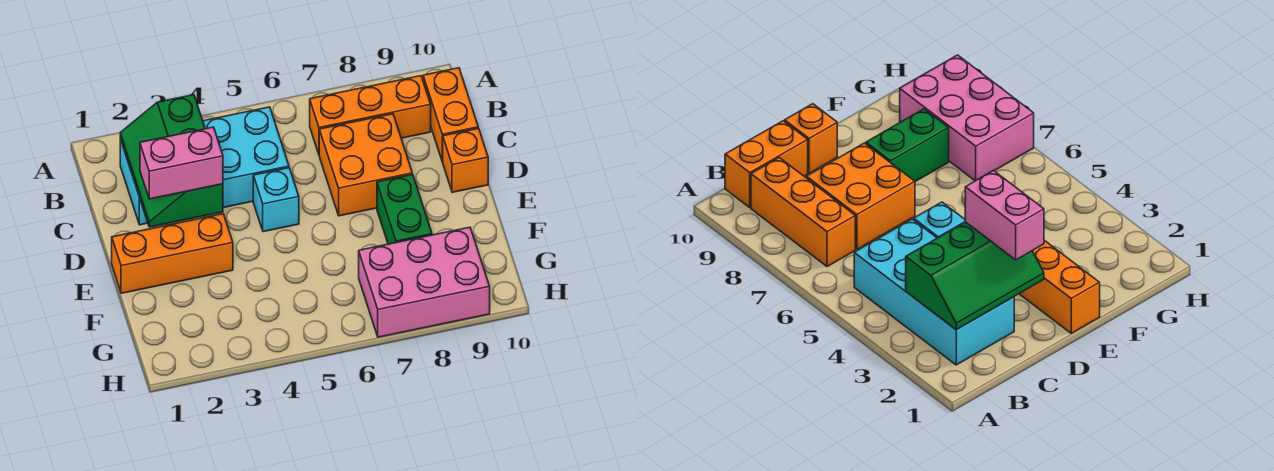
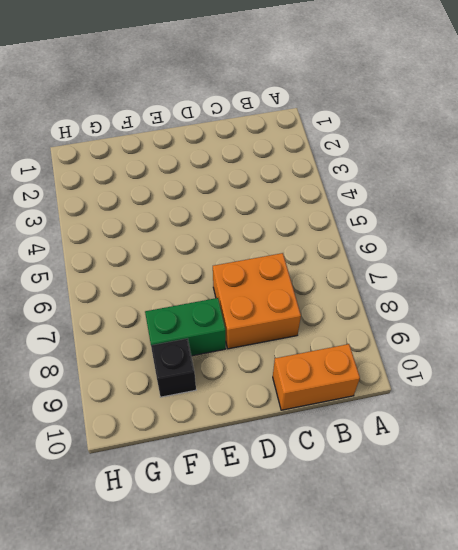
black 1x1 brick [151,339,196,397] -> none
none -> cyan 2x4 brick [120,107,289,225]
none -> orange 1x3 brick [310,76,431,154]

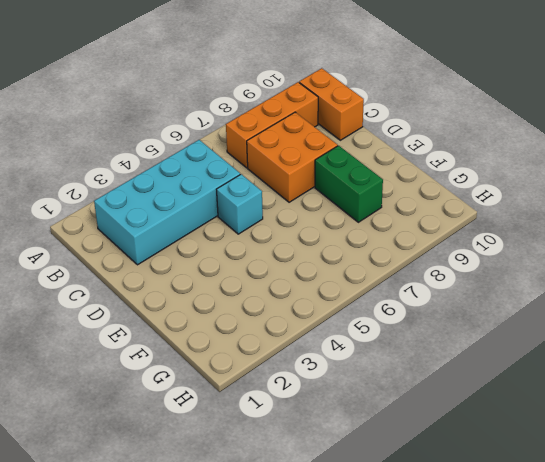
none -> orange 1x1 brick [443,128,488,192]
none -> orange 1x3 brick [112,214,233,293]

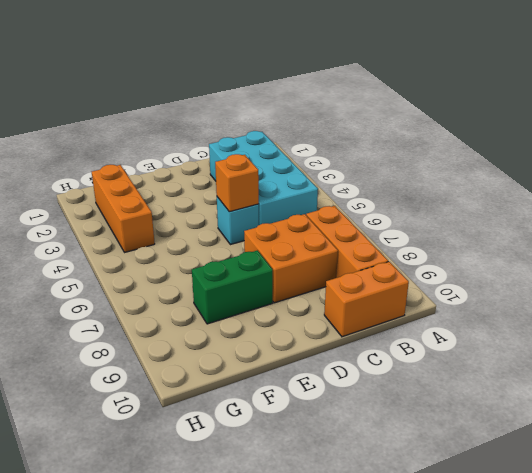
orange 1x1 brick [215,154,259,212] -> orange 1x1 brick moved to [443,128,488,192]
orange 1x3 brick [92,165,155,252] -> orange 1x3 brick moved to [112,214,233,293]
none -> pink 2x3 brick [359,227,490,337]
none -> green 2x3 slope [120,95,223,227]

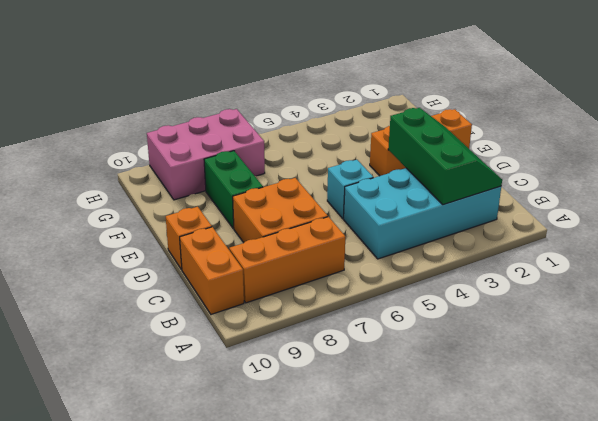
none -> pink 1x2 brick [140,127,223,199]

